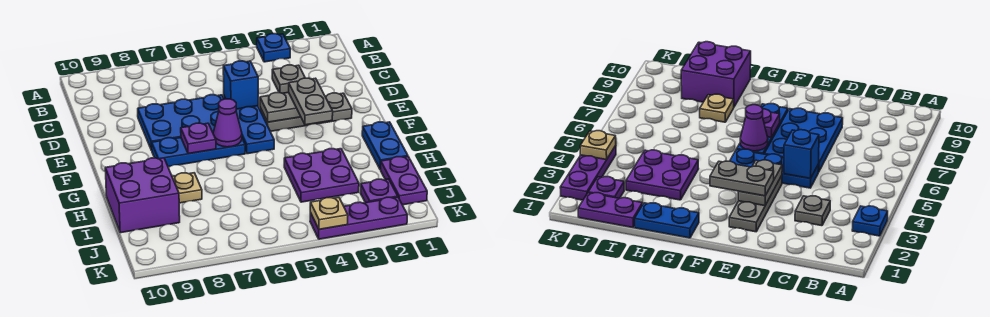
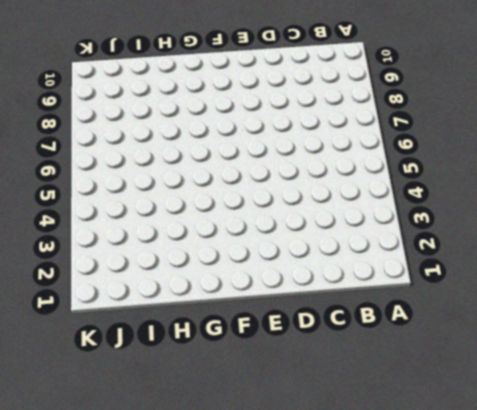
none -> blue 1x1 plate [257,34,290,62]
none -> grey 1x1 plate [272,65,305,93]
none -> blue 1x3 plate [224,96,274,154]

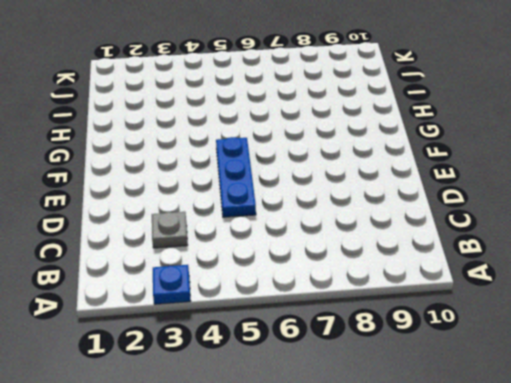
none -> blue 2x3 plate [138,95,224,150]
none -> grey 1x3 plate [260,93,352,131]
none -> blue 1x3 plate [152,138,245,167]

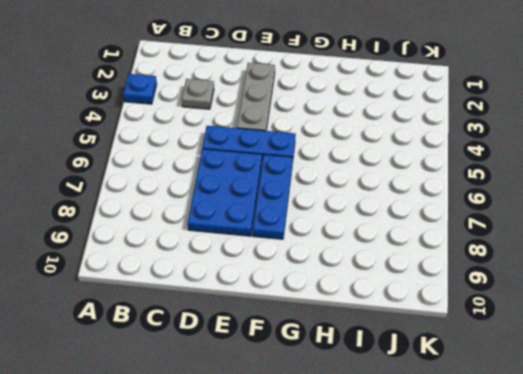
none -> blue 1x2 plate [362,122,408,170]
none -> purple 2x2 plate [284,149,359,202]
none -> tan 1x1 plate [172,173,202,203]

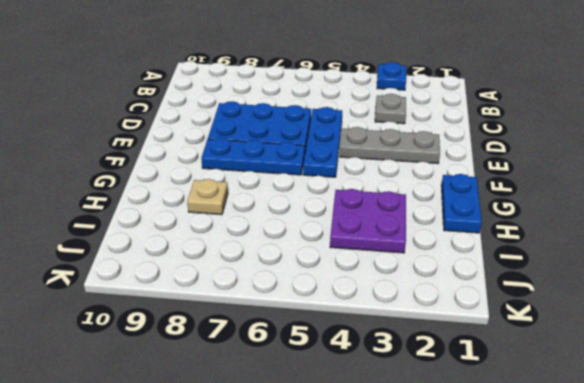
none -> purple 2x2 brick [105,158,180,233]
none -> purple 1x2 plate [381,157,427,205]
none -> purple 1x1 plate [361,179,398,203]

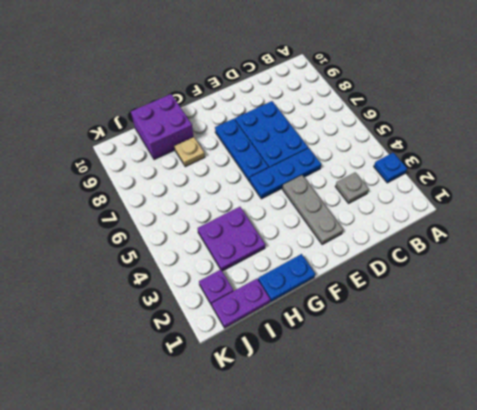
none -> purple 1x3 plate [310,197,407,239]
none -> blue 1x1 brick [223,61,258,109]
none -> grey 1x2 plate [260,92,301,122]

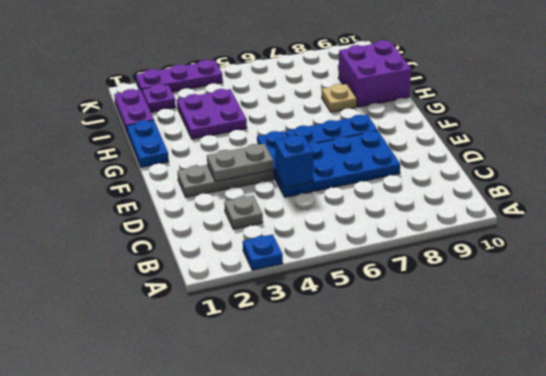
none -> purple 1x1 cone [213,99,242,147]
none -> purple 1x1 plate [181,123,216,154]
none -> tan 1x1 plate [310,197,348,229]

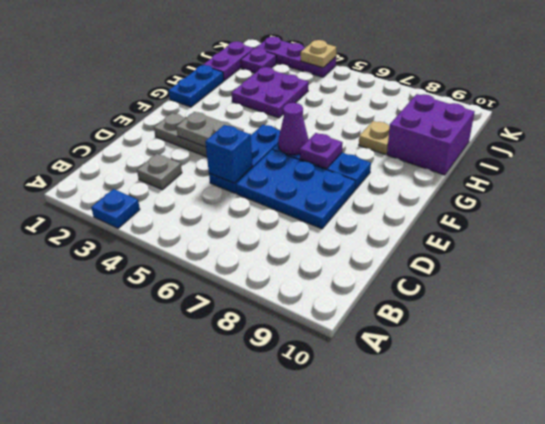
none -> grey 1x2 plate [289,78,333,125]

